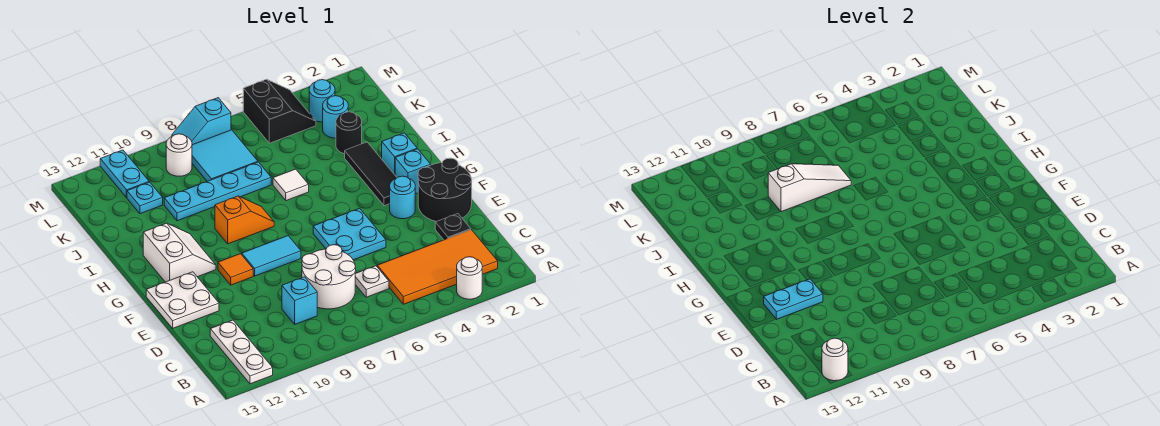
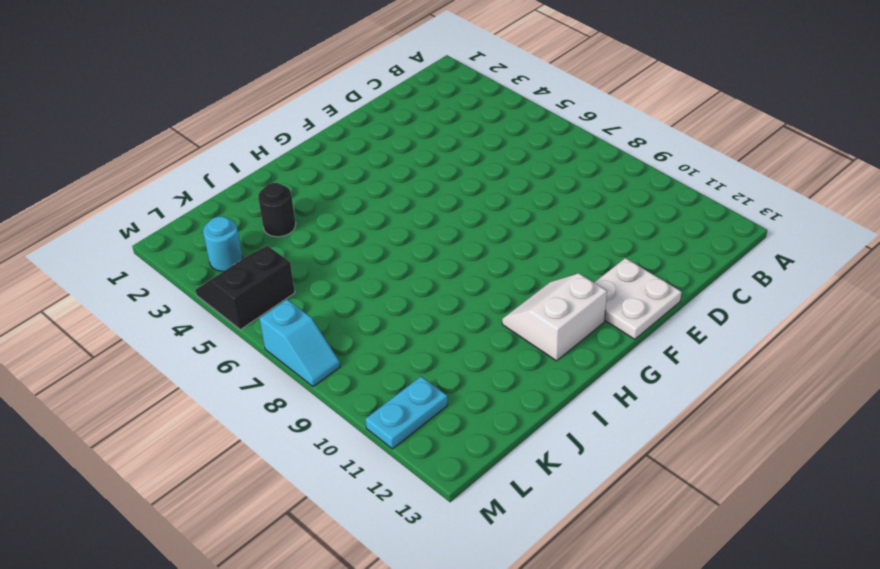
none -> white 1x1 round brick [457,257,482,299]
none -> white 1x3 plate [210,320,273,384]
none -> orange 2x4 tile [377,230,498,304]
none -> white 1x1 plate [355,266,389,297]

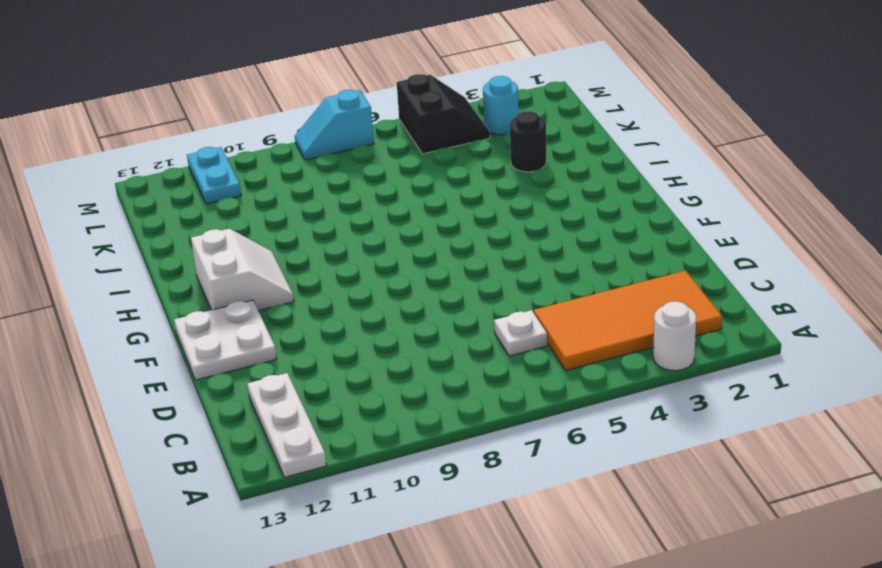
none -> white 2x2 round brick [302,245,356,309]
none -> cyan 1x1 brick [282,277,317,324]
none -> black 1x1 plate [435,214,471,240]
none -> black 2x2 round brick [418,158,472,222]

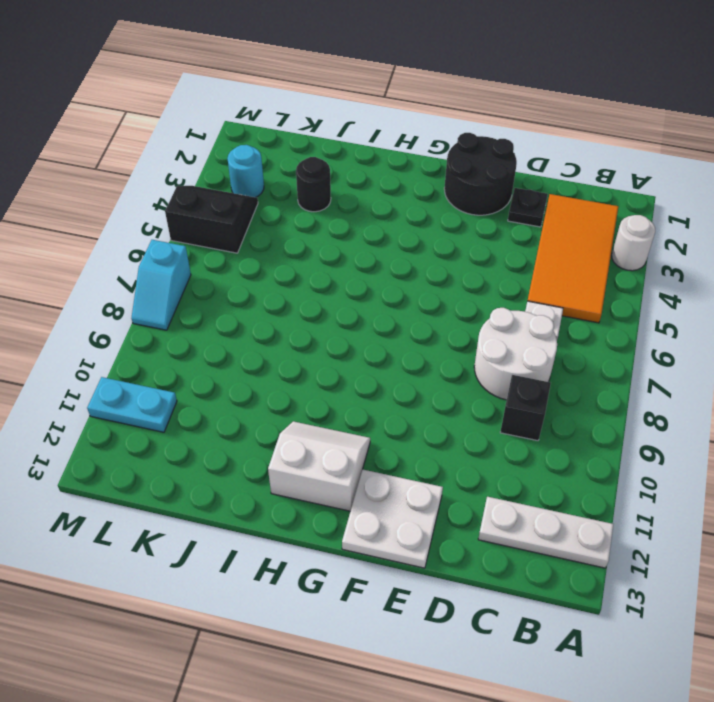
black 1x1 brick [500,375,551,441] -> cyan 1x1 brick [282,277,317,324]
none -> cyan 2x2 plate [313,208,386,260]
none -> cyan 1x1 round brick [390,176,415,219]
none -> cyan 1x2 tile [242,236,301,276]
none -> orange 1x1 tile [218,254,253,285]

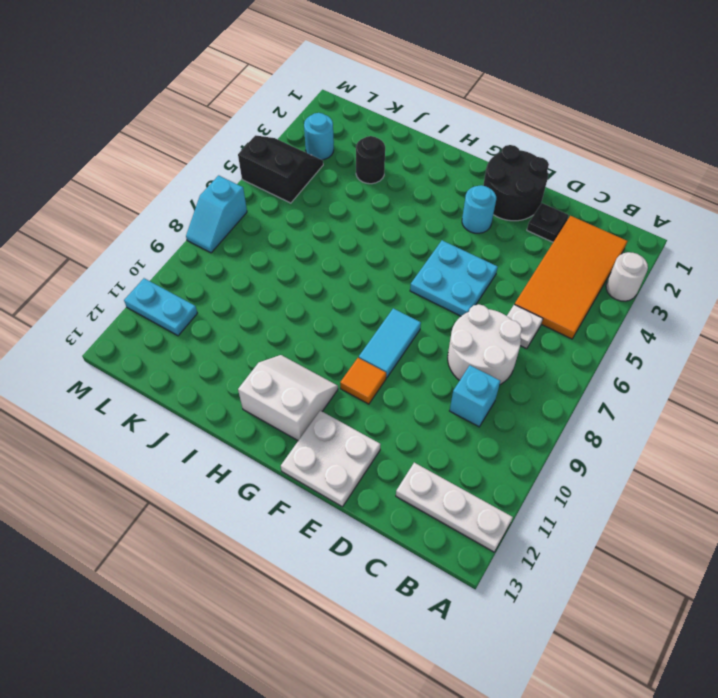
none -> cyan 1x1 brick [395,149,431,194]
none -> black 1x3 tile [345,142,397,206]
none -> cyan 1x1 brick [382,133,417,175]
none -> orange 1x2 slope [215,196,274,244]

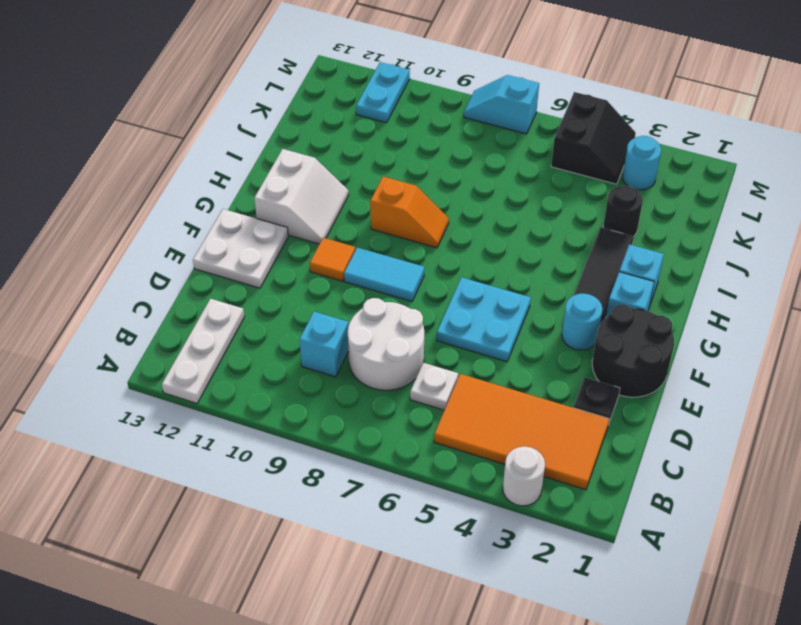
none -> white 1x1 tile [273,169,309,201]
none -> cyan 1x4 plate [164,162,271,221]
none -> cyan 1x1 round brick [323,96,348,138]
none -> cyan 2x2 tile [192,130,258,181]

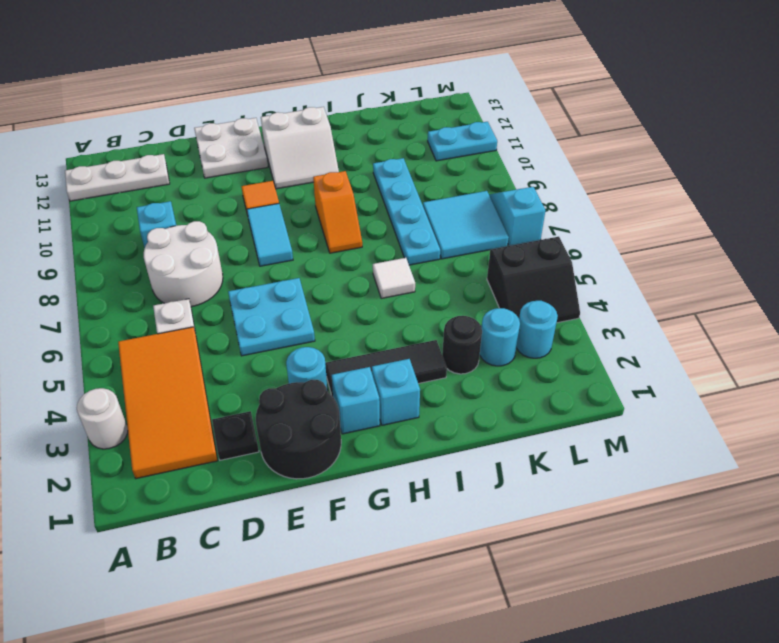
none -> cyan 1x1 plate [127,182,163,214]
none -> white 1x1 round brick [166,134,192,176]
none -> white 1x1 round brick [822,338,848,381]
none -> cyan 1x2 plate [764,279,823,319]

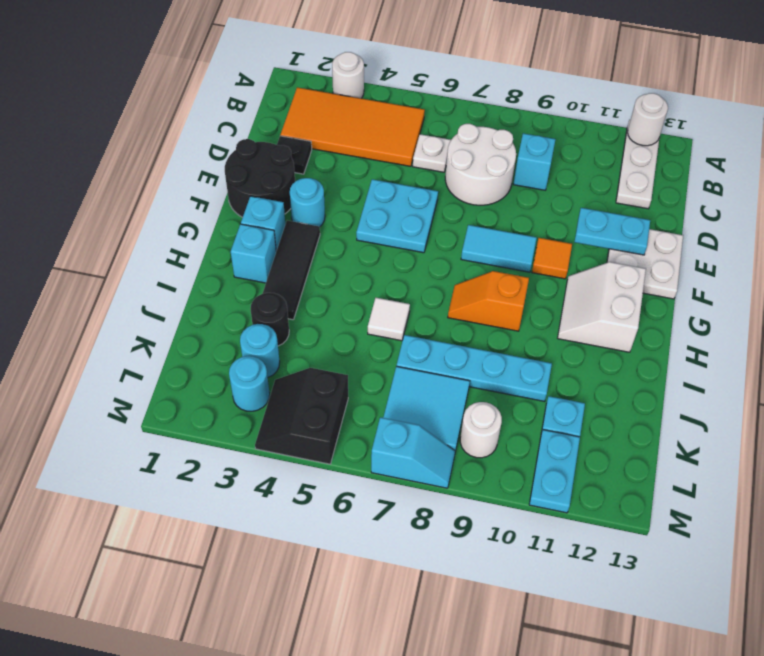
none -> white 1x3 slope [768,164,851,212]

